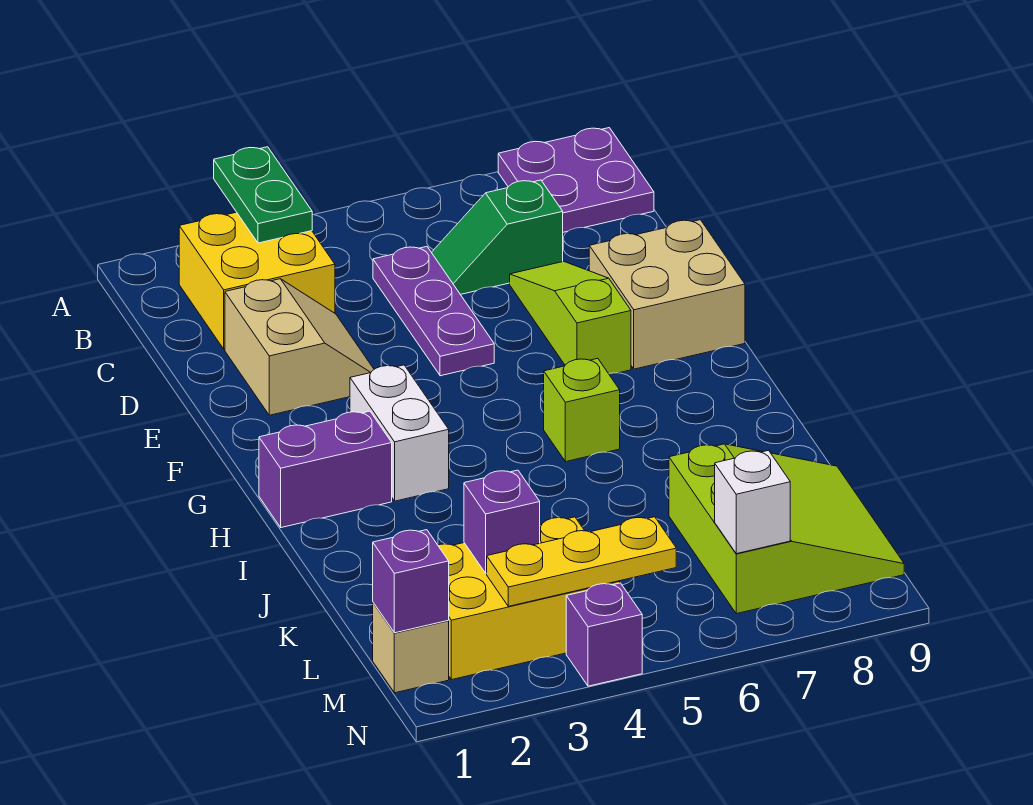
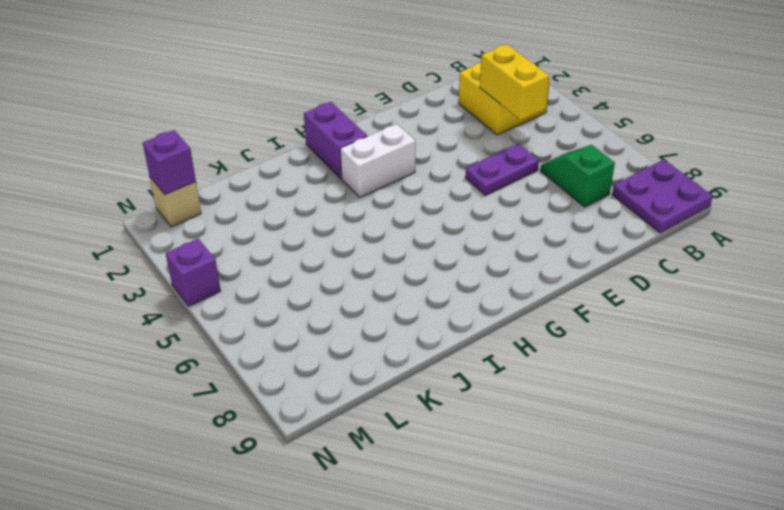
yellow 1x2 brick [480,44,549,120] -> none
purple 1x2 plate [465,144,539,196] -> purple 1x3 plate [373,247,494,376]
none -> tan 2x2 slope [225,279,374,415]
none -> lime 1x3 slope [510,261,631,374]
none -> tan 2x2 brick [589,220,745,369]

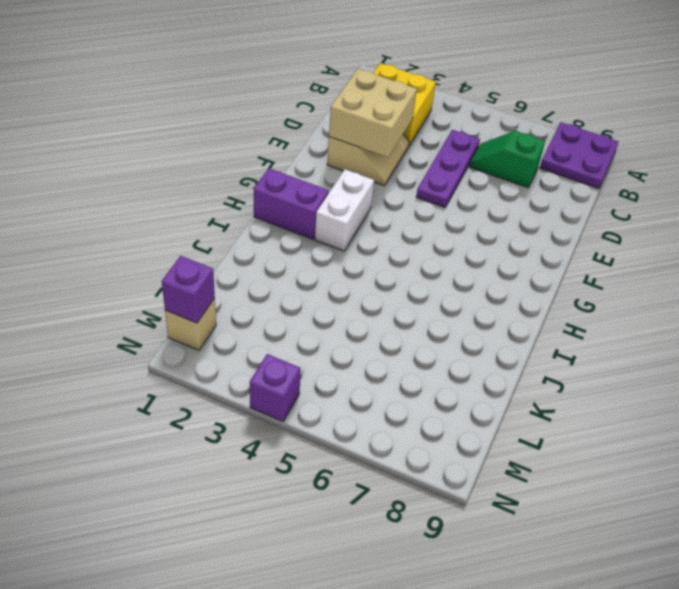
tan 2x2 brick [329,69,417,157] -> tan 2x2 brick moved to [589,220,745,369]
none -> lime 1x3 slope [510,261,631,374]
none -> lime 1x1 brick [544,358,620,462]
none -> lime 3x3 slope [669,444,904,614]

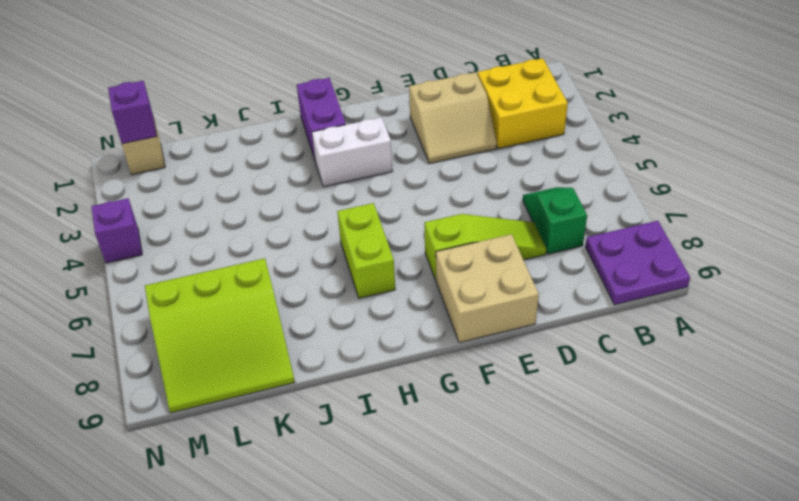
lime 1x2 brick [337,203,395,298] -> lime 1x1 brick [544,358,620,462]
none -> purple 1x3 plate [373,247,494,376]
none -> yellow 2x3 brick [438,517,620,680]
none -> green 1x2 plate [214,147,312,243]

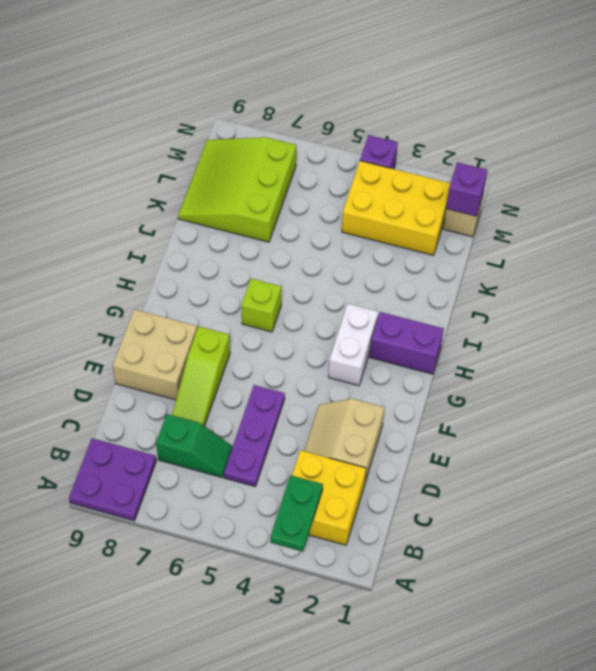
none -> purple 1x1 brick [464,470,540,573]
none -> yellow 1x3 plate [487,517,676,606]
none -> white 1x1 brick [715,450,790,554]

